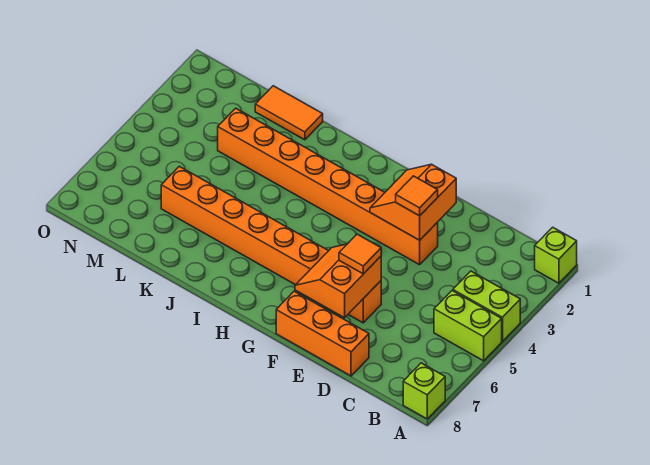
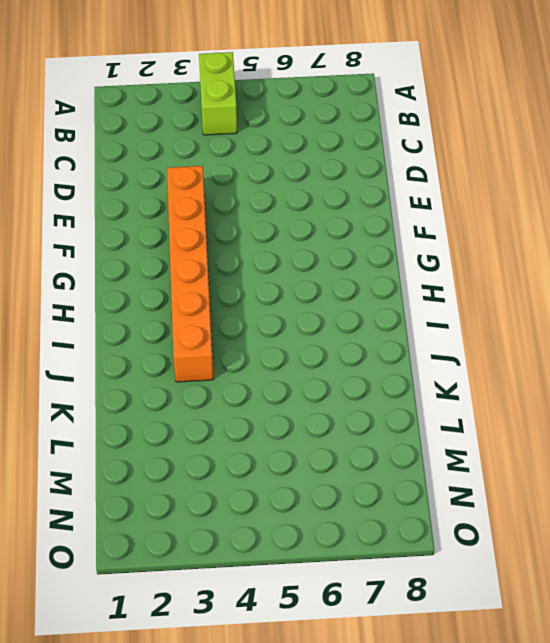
orange 1x6 brick [167,166,214,382] -> orange 1x8 brick [218,108,438,265]
none -> lime 1x1 brick [535,227,577,283]
none -> lime 1x2 brick [434,291,502,361]
none -> lime 1x1 brick [403,363,445,419]

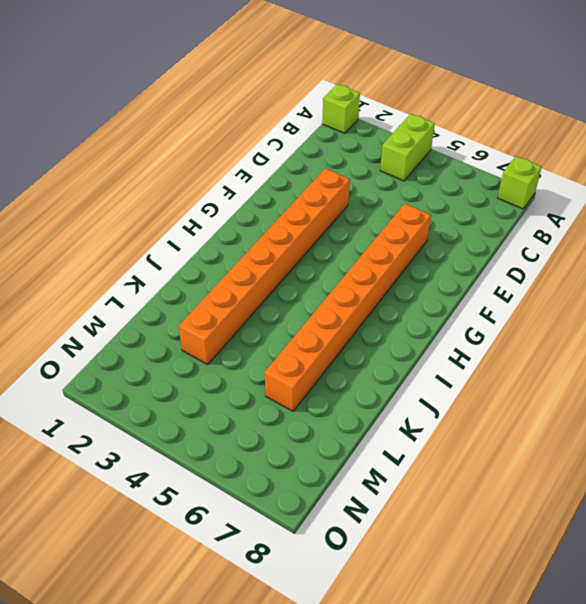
none -> lime 1x2 brick [434,291,502,361]
none -> orange 1x3 brick [276,291,369,376]
none -> orange 1x2 tile [255,86,323,140]

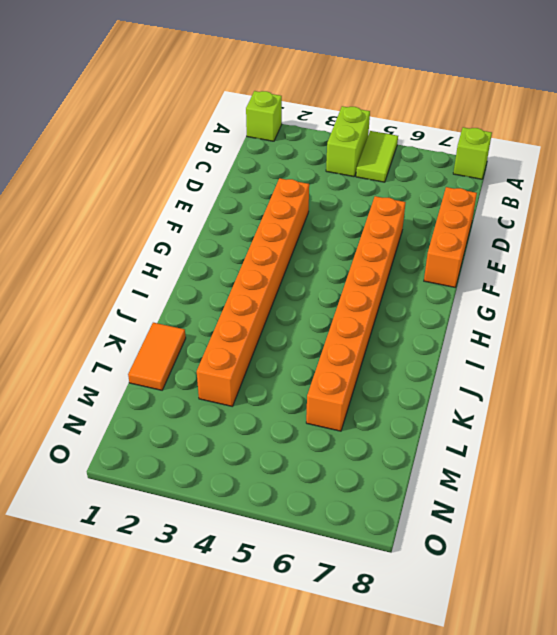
lime 1x2 tile [356,131,398,182] -> lime 1x2 brick [434,291,502,361]
none -> orange 2x2 slope [370,164,456,240]
none -> orange 2x2 slope [295,244,381,318]
none -> orange 1x1 tile [396,176,438,216]

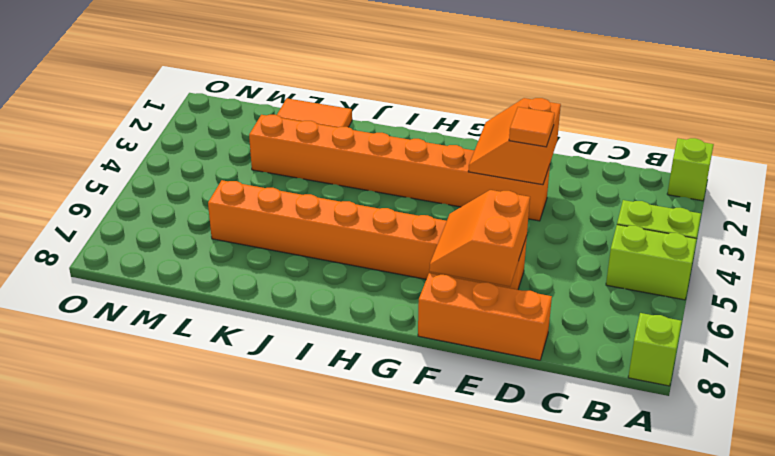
none -> orange 1x1 tile [339,234,381,274]

